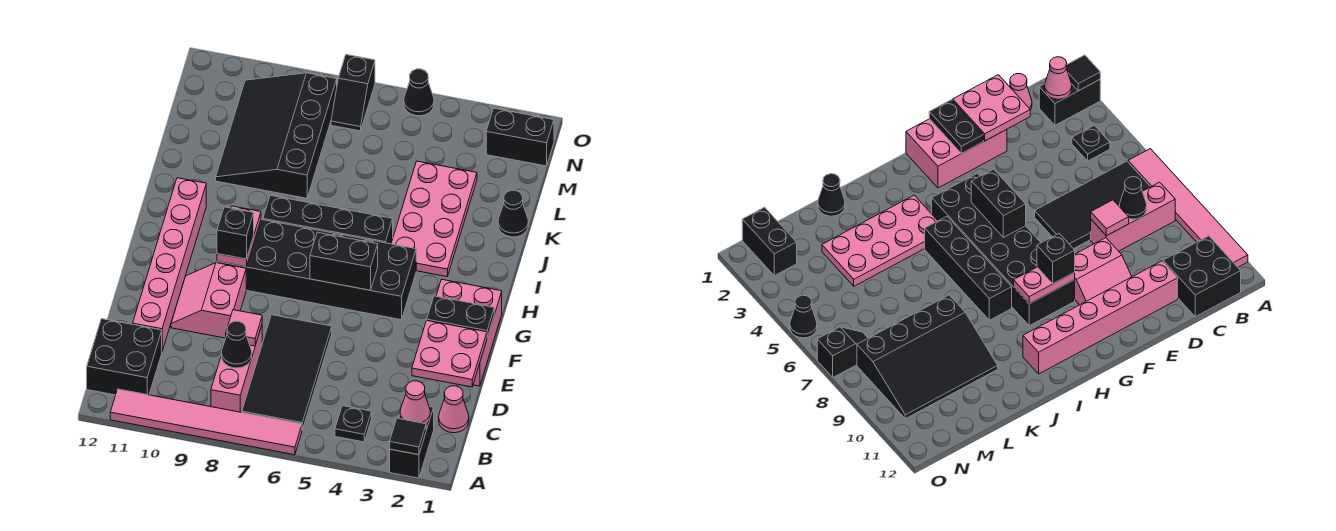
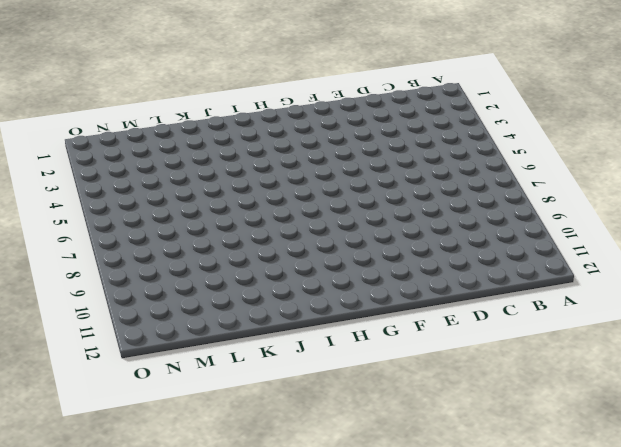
none -> black 1x2 brick [390,406,434,478]
none -> pink 1x6 tile [110,389,302,455]
none -> black 1x1 plate [335,406,372,442]

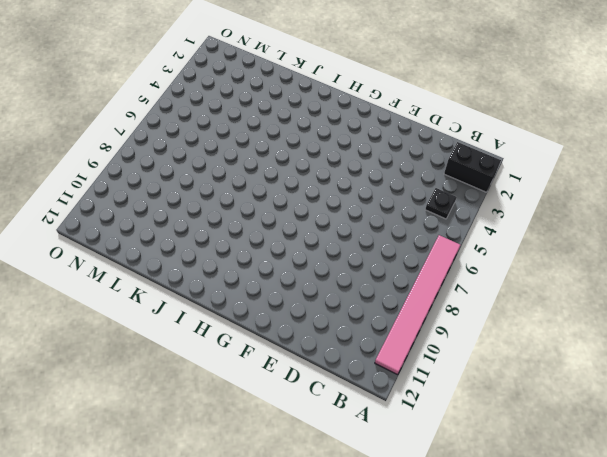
none -> black 2x4 tile [242,315,332,430]
none -> pink 1x3 brick [211,326,262,412]
none -> black 2x2 brick [87,319,162,395]

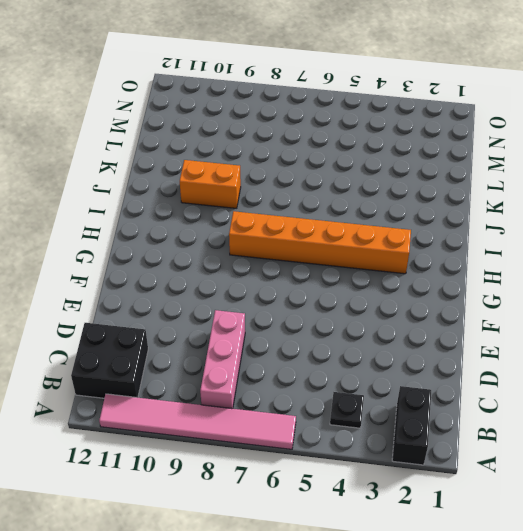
orange 1x6 brick [229,211,411,274] -> black 2x6 brick [217,220,416,320]
orange 1x2 brick [180,160,241,208] -> none
none -> black 2x4 tile [242,315,332,430]
none -> pink 1x1 cone [439,386,469,433]
none -> pink 1x6 brick [133,178,206,351]

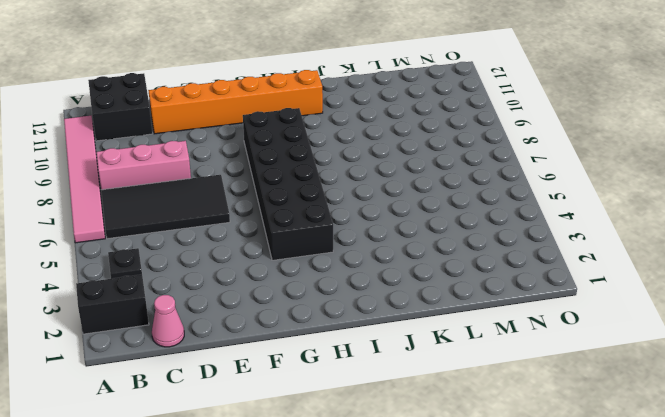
orange 1x6 brick [148,70,323,134] -> pink 1x6 brick [133,178,206,351]
none -> pink 2x3 brick [436,279,502,386]
none -> pink 2x2 slope [171,263,246,338]
none -> pink 2x4 plate [391,161,477,277]

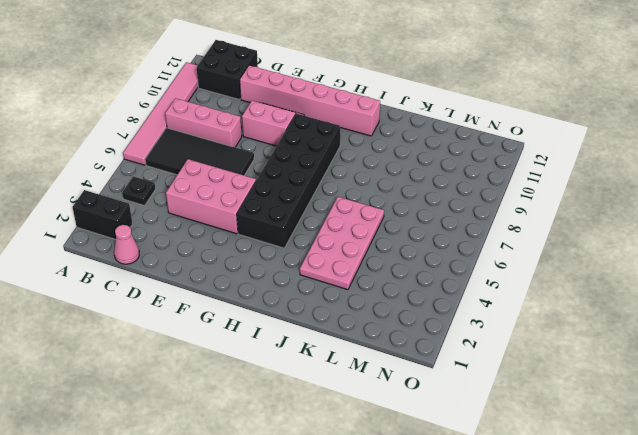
pink 2x3 brick [166,159,256,234] -> pink 2x3 brick moved to [436,279,502,386]
pink 2x4 plate [300,197,384,290] -> pink 2x4 plate turned to [391,161,477,277]
none -> black 1x4 brick [263,195,393,244]
none -> black 1x1 cone [498,190,528,237]
none -> black 3x4 slope [216,73,337,198]

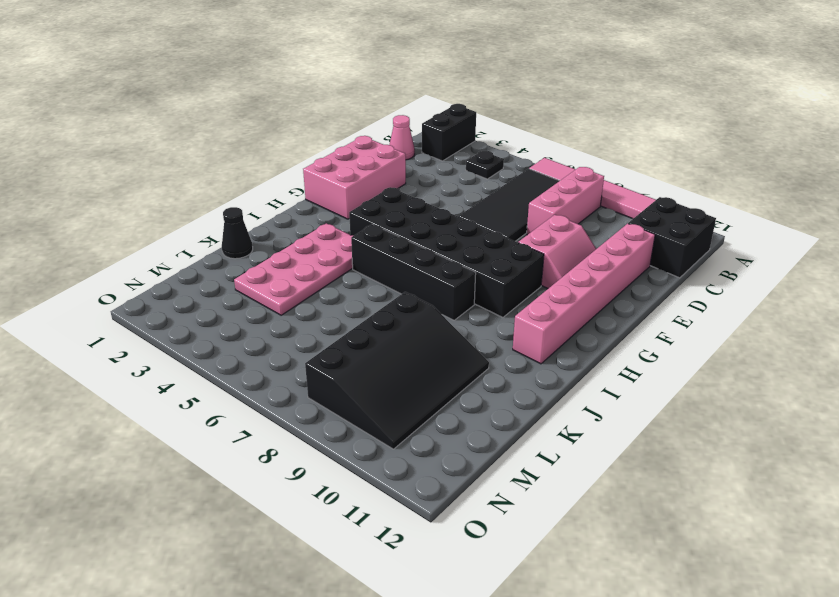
none -> black 1x2 brick [486,108,554,166]
none -> black 1x2 slope [331,55,375,131]
none -> black 1x1 cone [404,69,434,116]

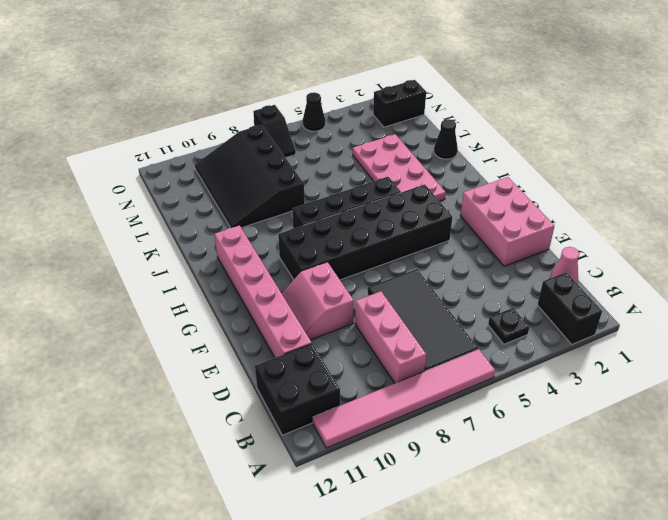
none -> black 1x1 tile [390,418,426,455]
none -> pink 1x1 cone [400,381,430,424]
none -> black 1x1 cone [221,321,252,368]

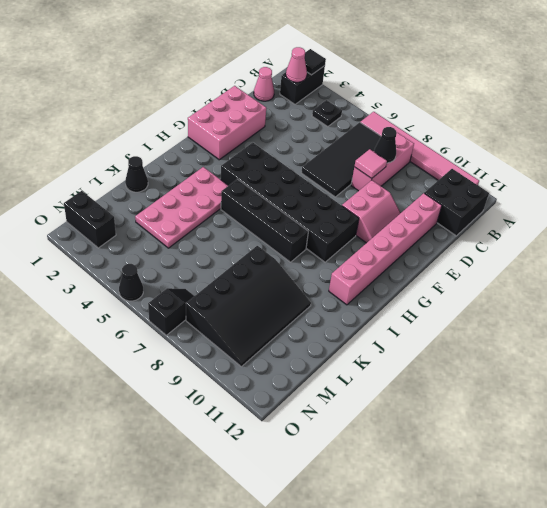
none -> pink 2x2 plate [412,320,487,387]
none -> black 1x2 plate [427,296,494,337]
none -> black 1x2 brick [310,232,378,290]

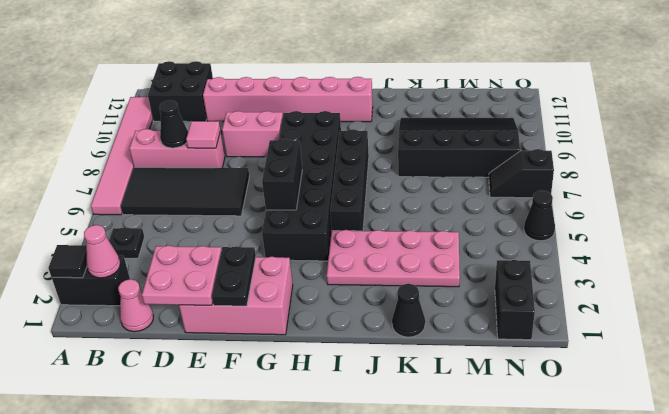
none -> pink 1x2 plate [217,206,261,267]
none -> black 1x1 brick [217,207,254,259]

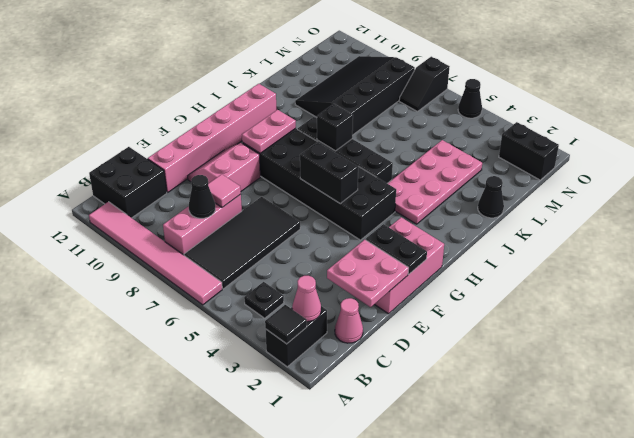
black 1x1 brick [317,104,353,151] -> black 1x1 brick moved to [217,207,254,259]

